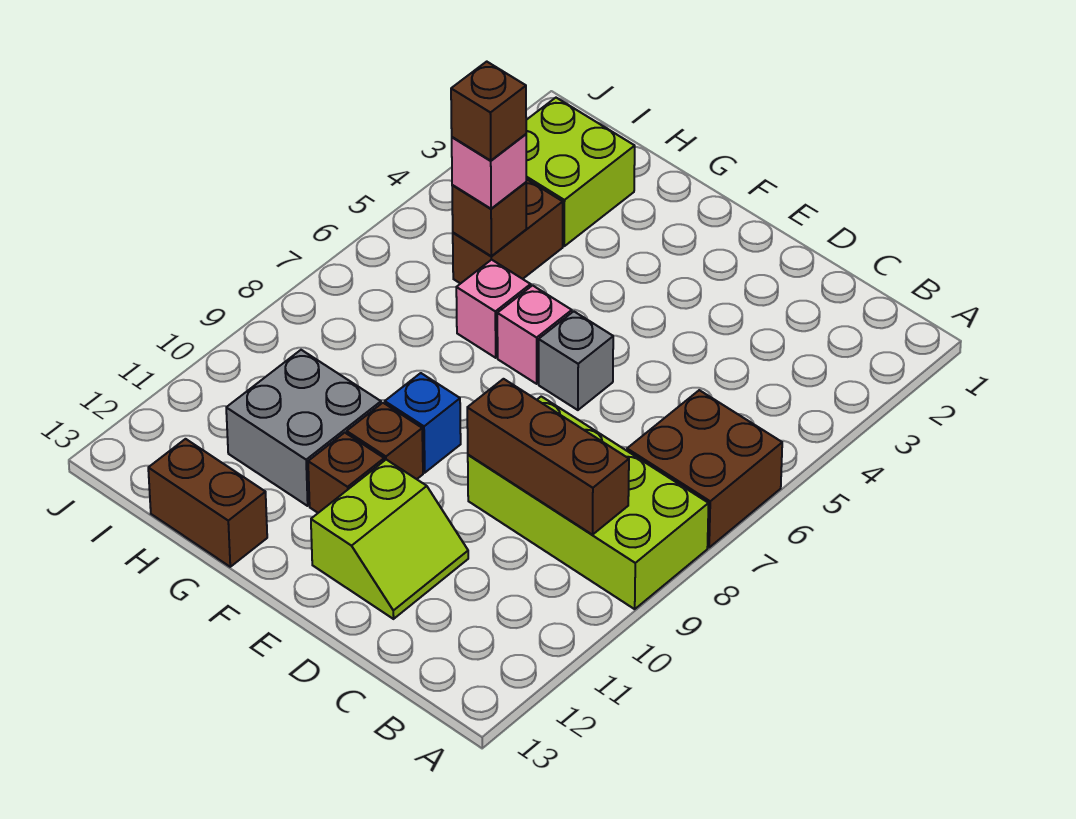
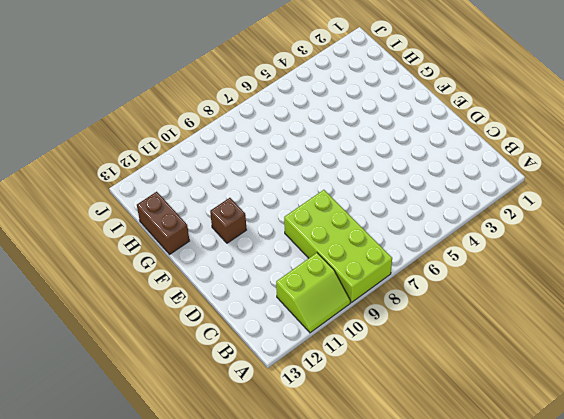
lime 2x2 slope [276,253,350,333] -> lime 2x2 slope moved to [311,460,468,619]
none -> brown 2x2 brick [627,390,782,547]
none -> grey 1x1 brick [539,311,613,410]
none -> pink 1x1 brick [497,285,572,384]

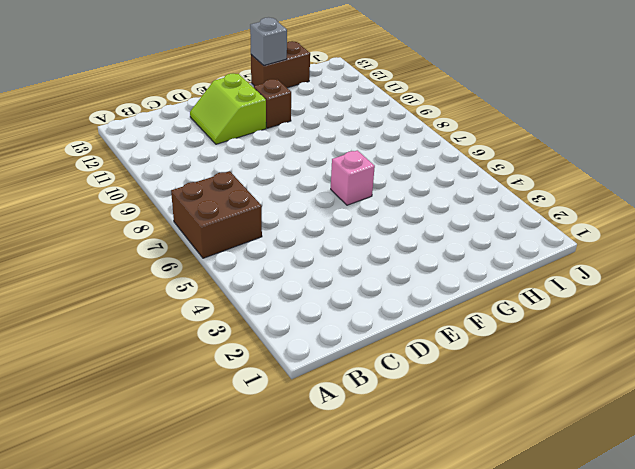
grey 1x1 brick [250,17,287,66] -> grey 1x1 brick moved to [539,311,613,410]
none -> lime 2x4 brick [468,396,709,609]
none -> blue 1x1 brick [385,373,461,473]
none -> brown 1x1 brick [347,403,423,479]

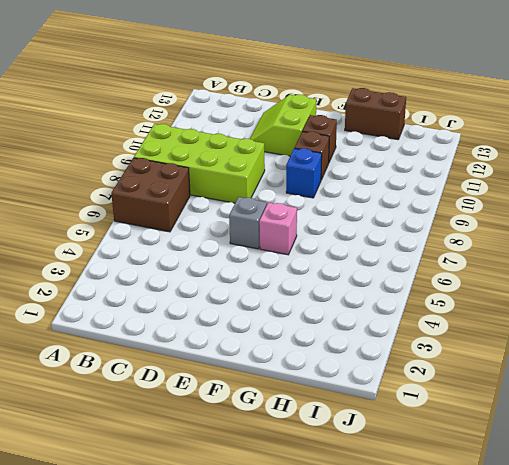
none -> pink 1x1 brick [456,260,531,358]
none -> grey 2x2 brick [226,350,381,506]
none -> lime 2x2 brick [526,98,635,246]

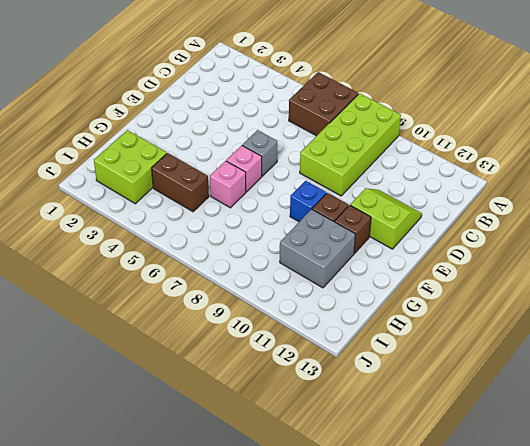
none -> brown 1x2 brick [148,439,267,567]
none -> brown 1x3 brick [467,379,629,535]
none -> brown 1x1 brick [452,182,526,256]

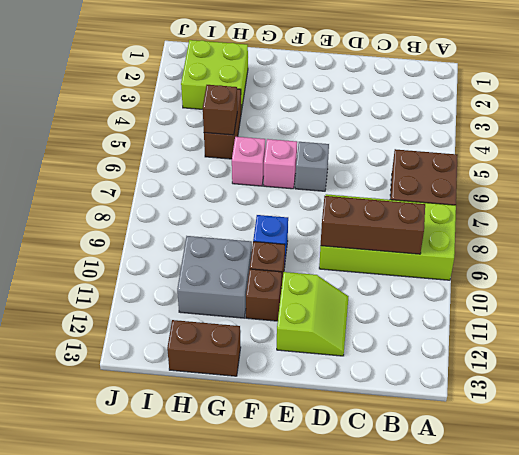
none -> pink 1x1 brick [452,134,526,209]
none -> brown 1x1 brick [451,62,526,161]

